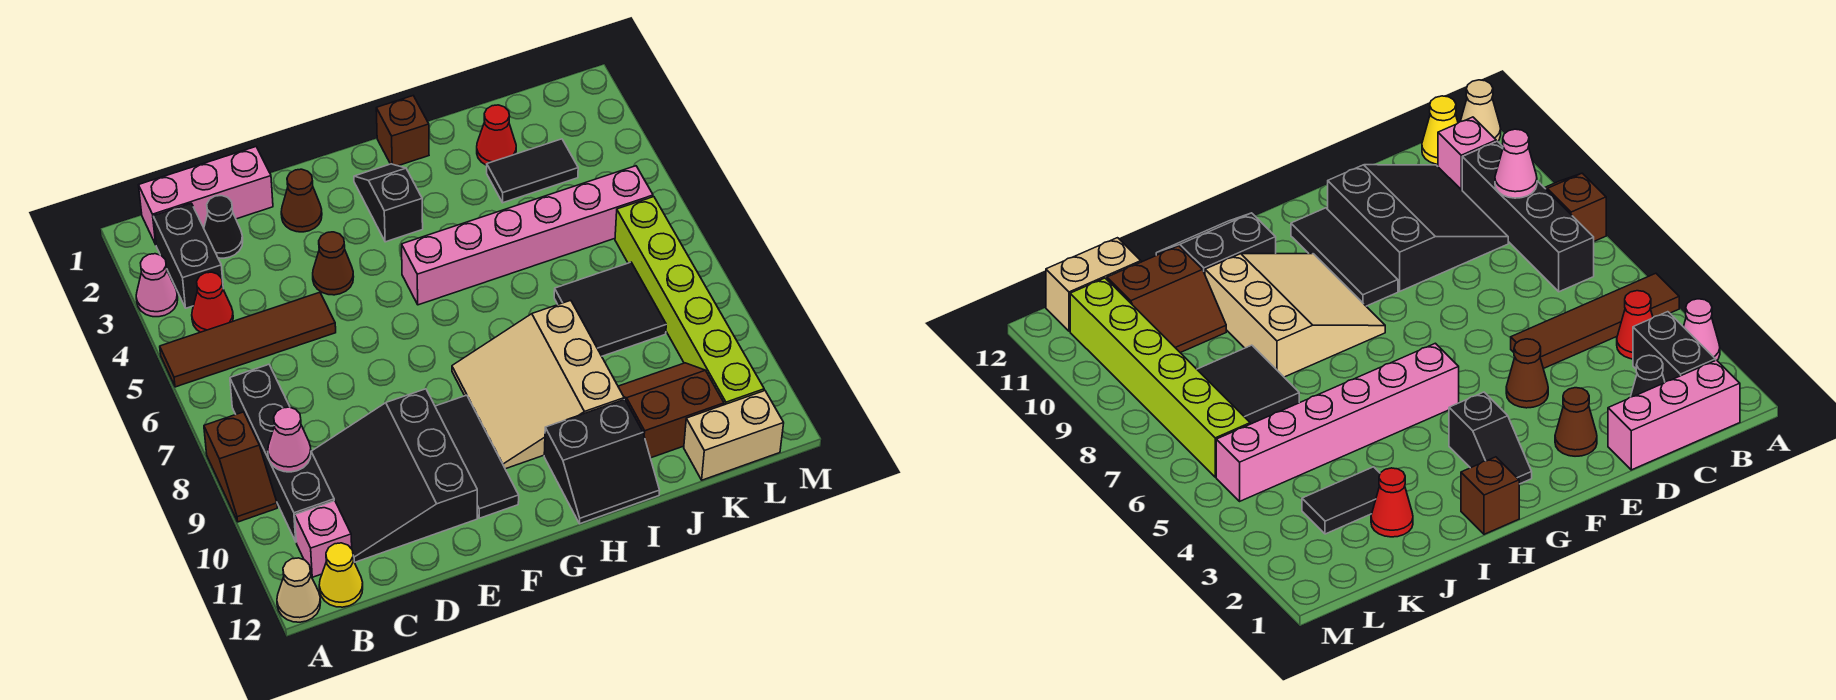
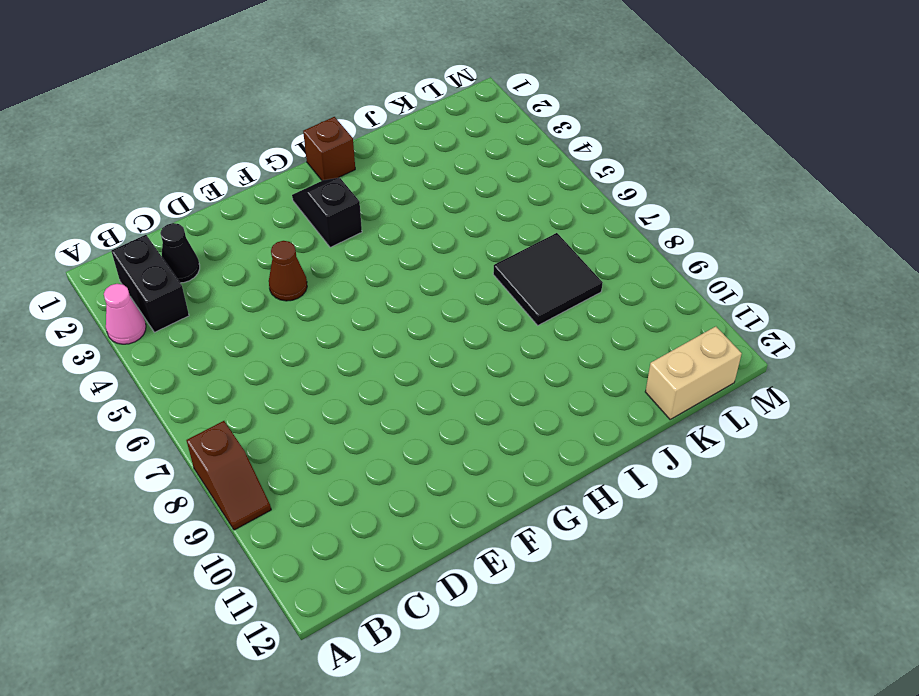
none -> brown 1x4 tile [160,292,336,387]
none -> tan 1x1 cone [277,558,321,622]
none -> pink 1x3 brick [139,147,273,244]

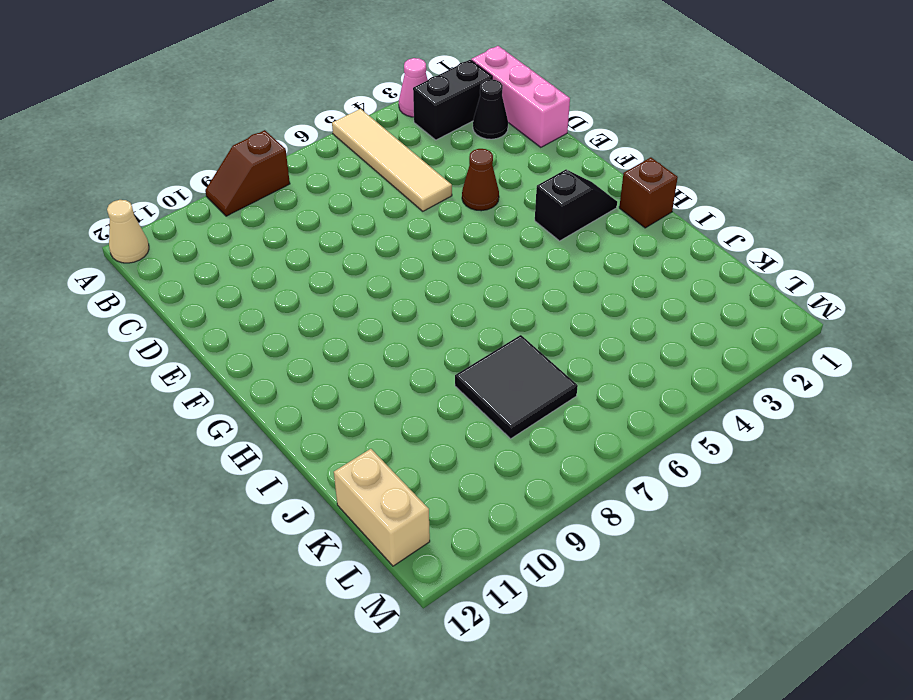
tan 1x4 tile [332,109,452,211] -> brown 1x4 tile [160,292,336,387]
none -> red 1x1 cone [192,272,233,332]
none -> black 1x4 brick [230,364,334,541]
none -> pink 1x1 brick [295,501,352,577]

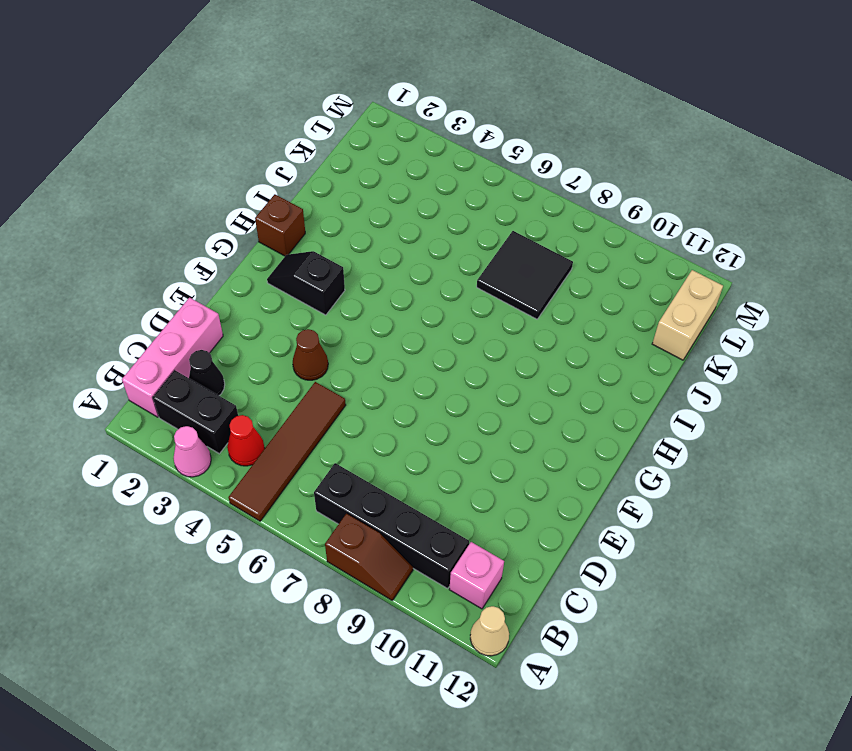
none -> yellow 1x1 cone [319,543,363,607]
none -> black 3x3 slope [311,389,477,562]
none -> brown 1x1 cone [281,169,322,232]

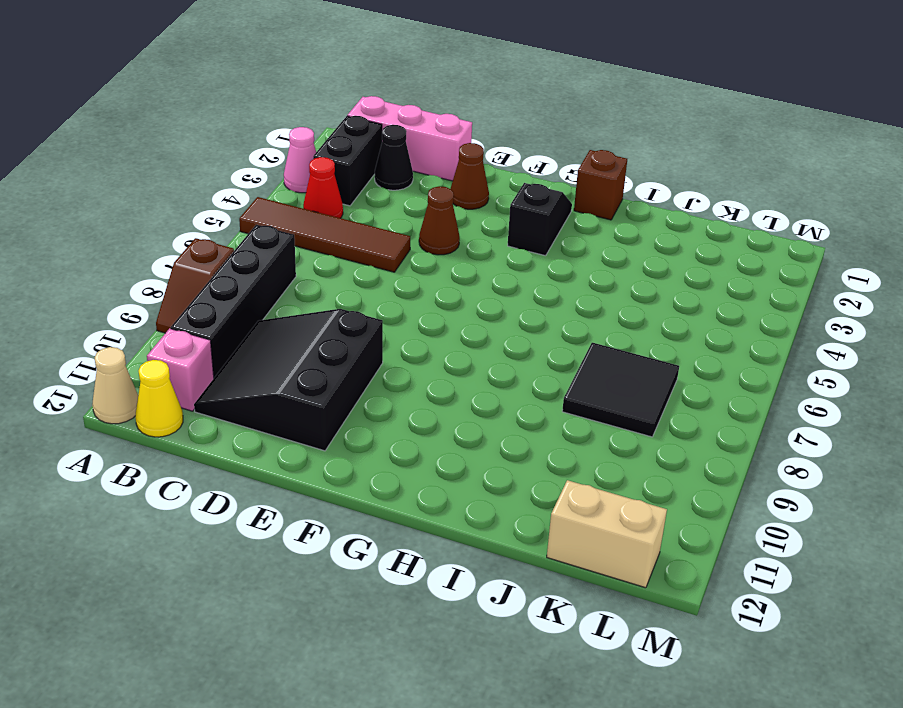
none -> black 1x3 tile [435,395,519,518]
none -> pink 1x6 brick [402,166,653,305]
none -> tan 3x3 slope [452,300,624,469]

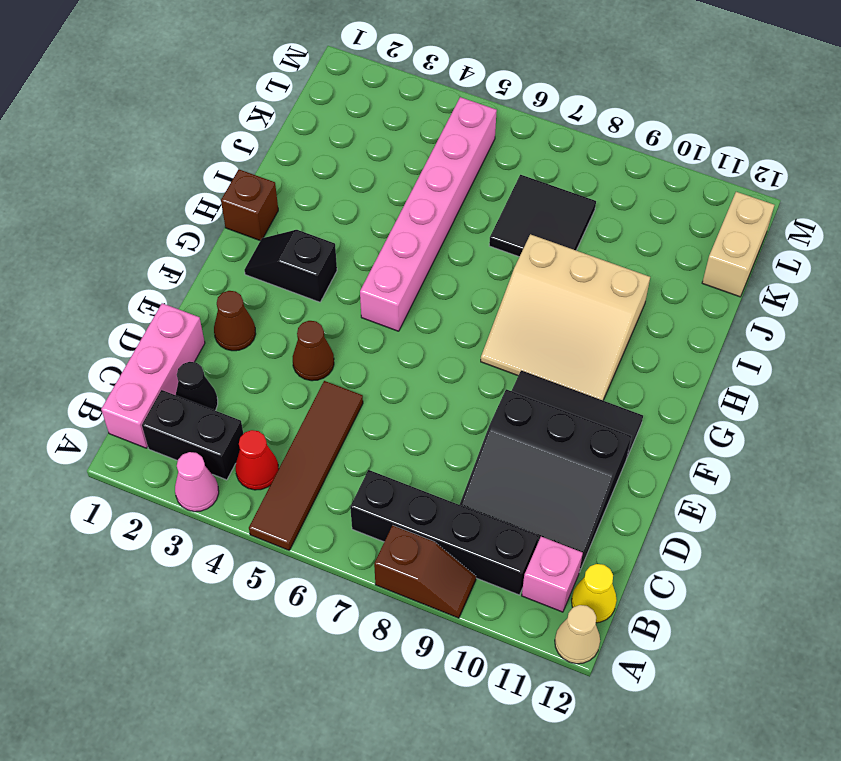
none -> black 2x2 slope [544,400,660,524]
none -> red 1x1 cone [477,105,516,165]
none -> black 1x2 tile [487,139,578,203]

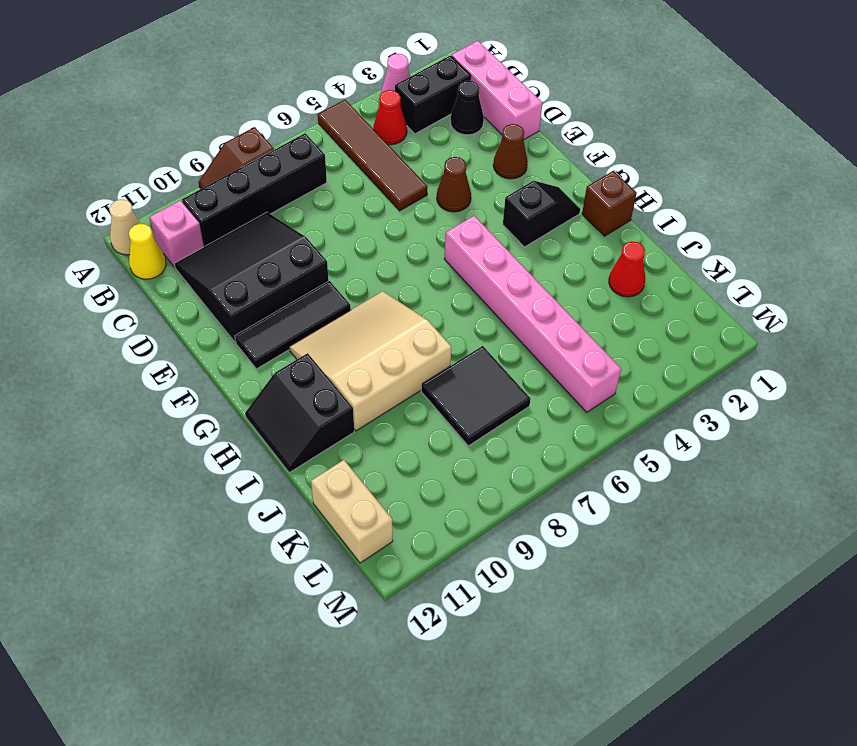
none -> black 1x2 tile [487,139,578,203]
none -> brown 2x2 slope [618,363,724,458]
none -> lime 1x6 brick [615,197,764,405]

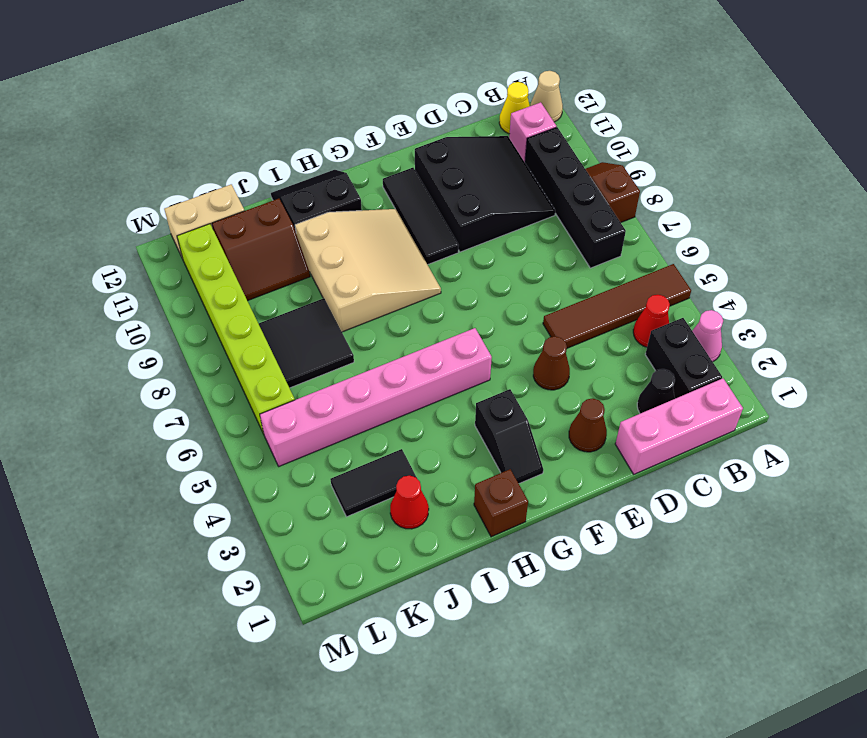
none -> pink 1x1 cone [268,407,311,472]

